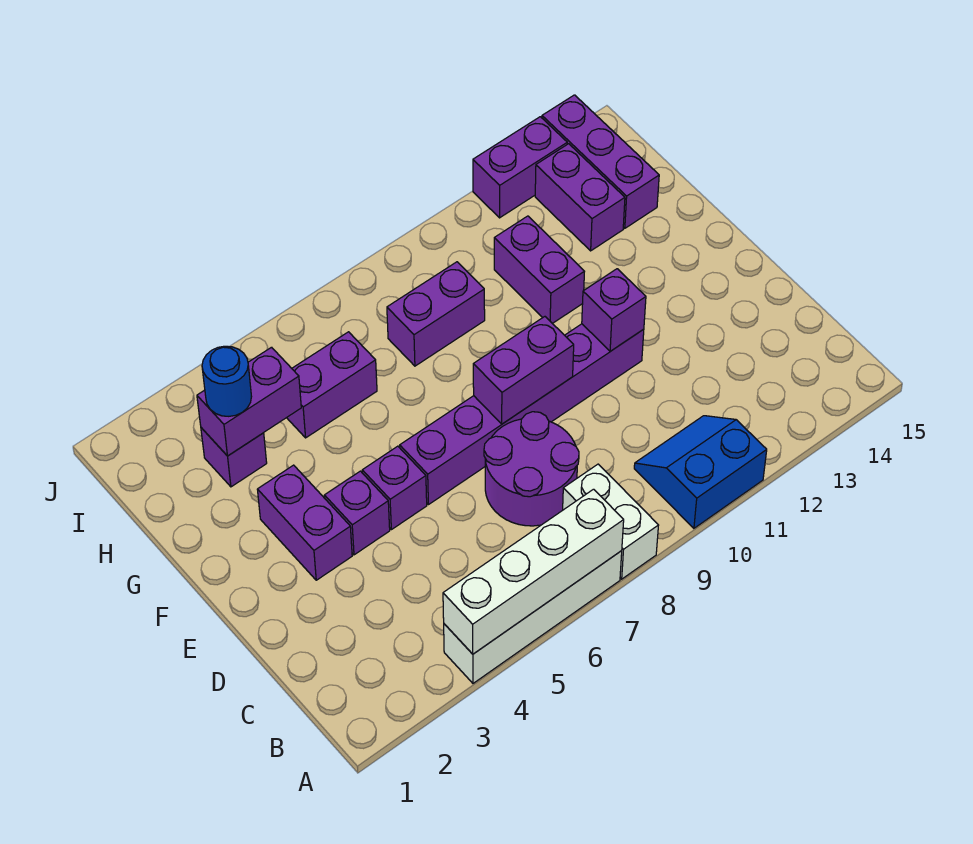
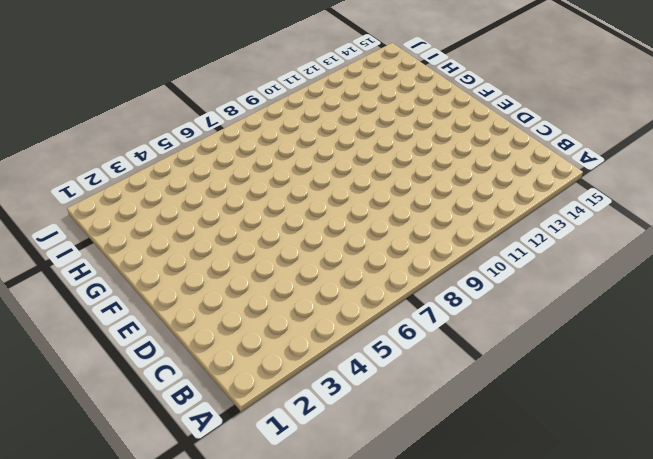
none -> white 1x4 brick [444,551,622,683]
none -> white 1x2 brick [563,464,659,579]
none -> blue 2x2 slope [634,416,767,528]

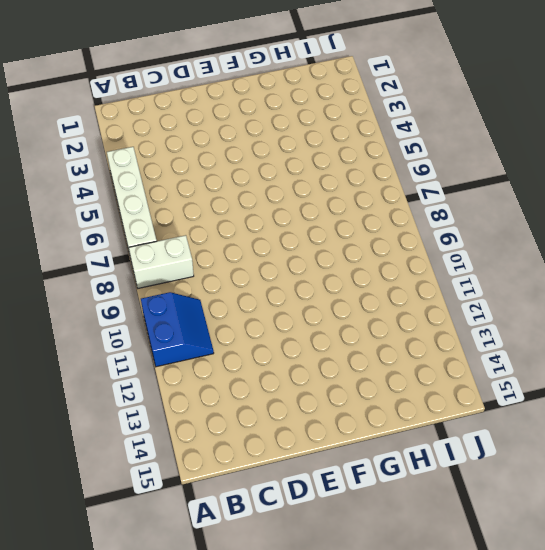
none -> purple 2x2 round brick [484,412,579,526]
none -> purple 1x2 brick [257,465,352,580]
none -> purple 1x1 brick [324,471,390,555]

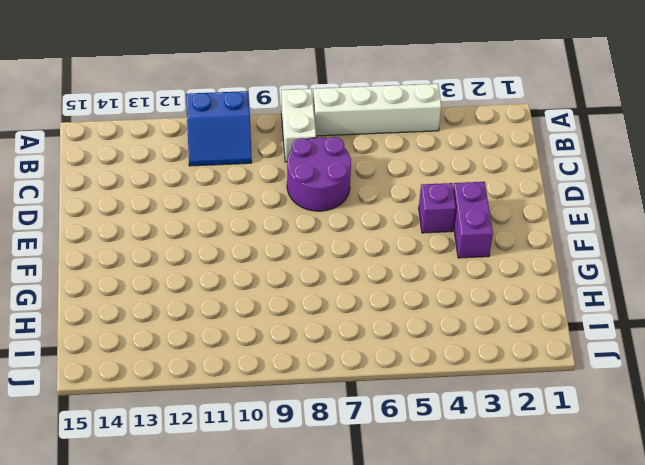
none -> purple 1x1 brick [362,446,427,530]
none -> purple 1x6 brick [400,324,644,505]
none -> purple 1x2 brick [494,216,585,324]

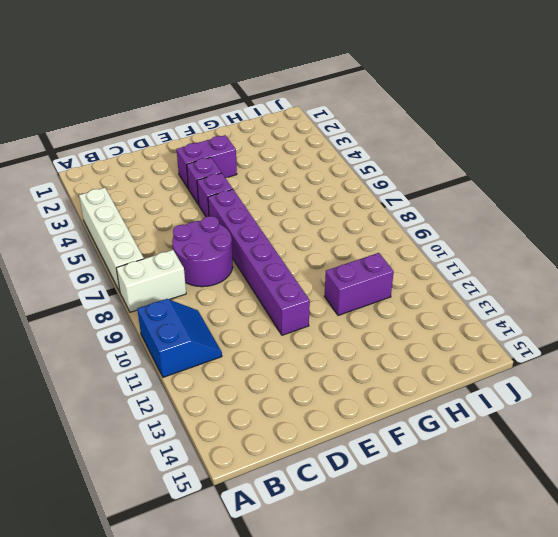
none -> purple 1x1 brick [201,428,267,487]
none -> purple 1x2 brick [287,332,377,438]
none -> purple 1x2 brick [387,262,485,366]

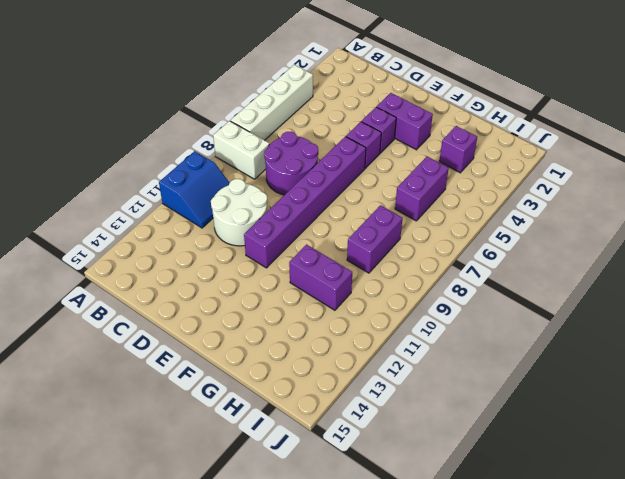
white 2x2 round brick [211,179,267,246] -> none
none -> purple 1x2 brick [535,144,625,251]
none -> purple 1x3 brick [542,95,659,228]
none -> purple 1x2 brick [473,117,567,218]

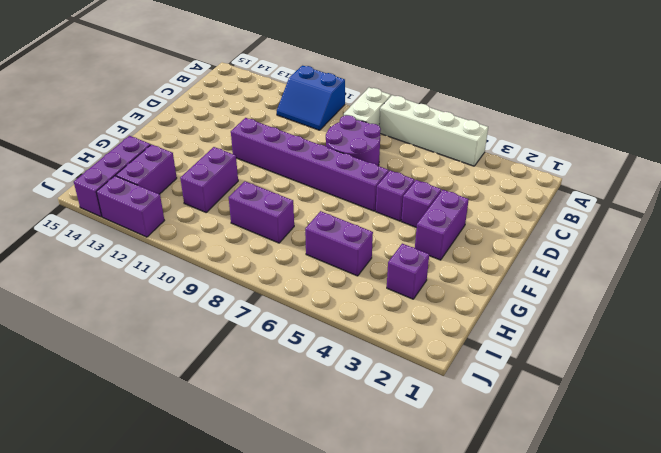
none -> white 1x4 brick [443,489,624,654]
none -> purple 1x2 brick [473,317,574,424]
none -> purple 1x1 brick [582,269,646,351]

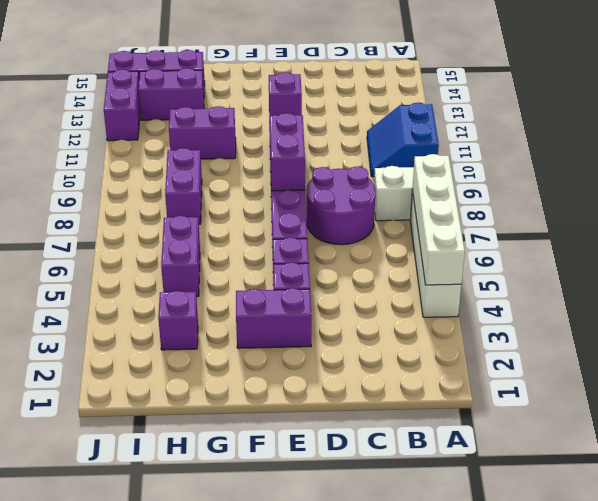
none -> purple 1x2 brick [197,347,301,456]
none -> blue 1x1 round brick [202,346,252,416]

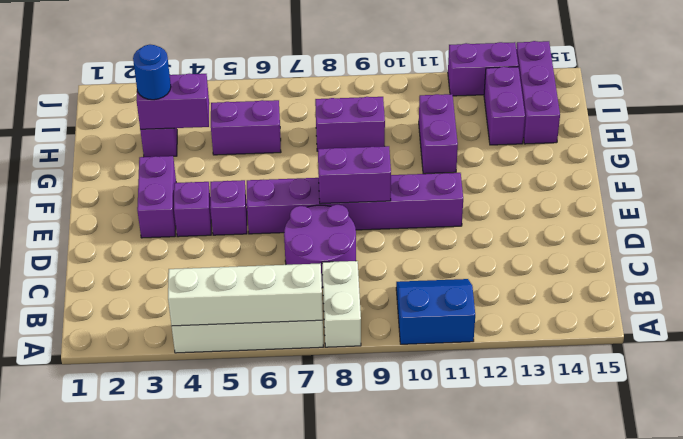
none -> purple 1x1 brick [582,269,646,351]

